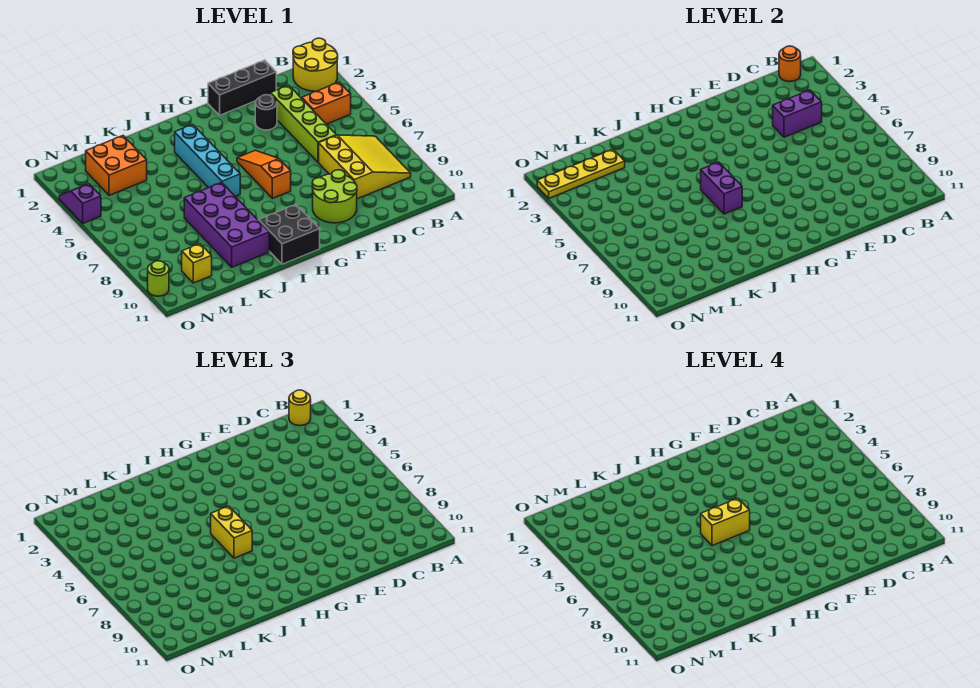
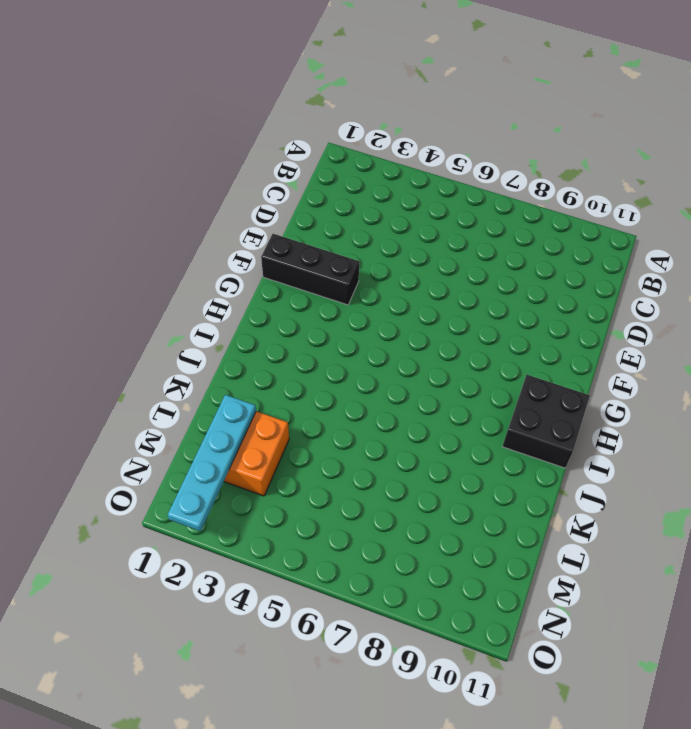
black 1x3 brick [261,234,359,305] -> black 1x3 brick turned to [208,60,276,115]
cyan 1x4 plate [168,395,256,531] -> yellow 1x4 plate [537,149,625,198]
none -> yellow 2x2 round brick [293,38,338,91]
none -> orange 1x2 brick [302,82,351,124]
none -> yellow 3x3 slope [319,135,411,199]

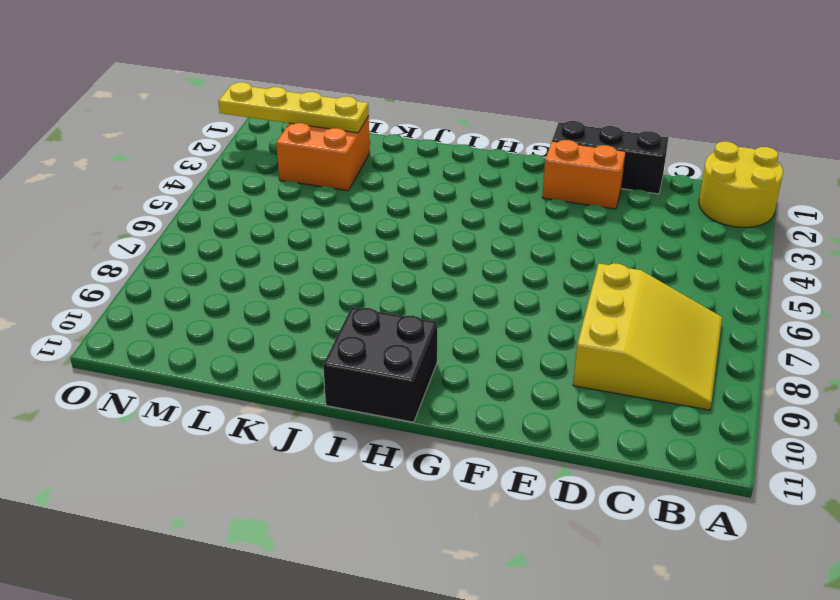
orange 1x2 brick [542,140,626,209] -> orange 1x2 brick moved to [302,82,351,124]
none -> lime 1x4 brick [270,85,336,162]
none -> black 1x1 round brick [255,95,277,130]
none -> lime 2x2 round brick [312,170,357,223]

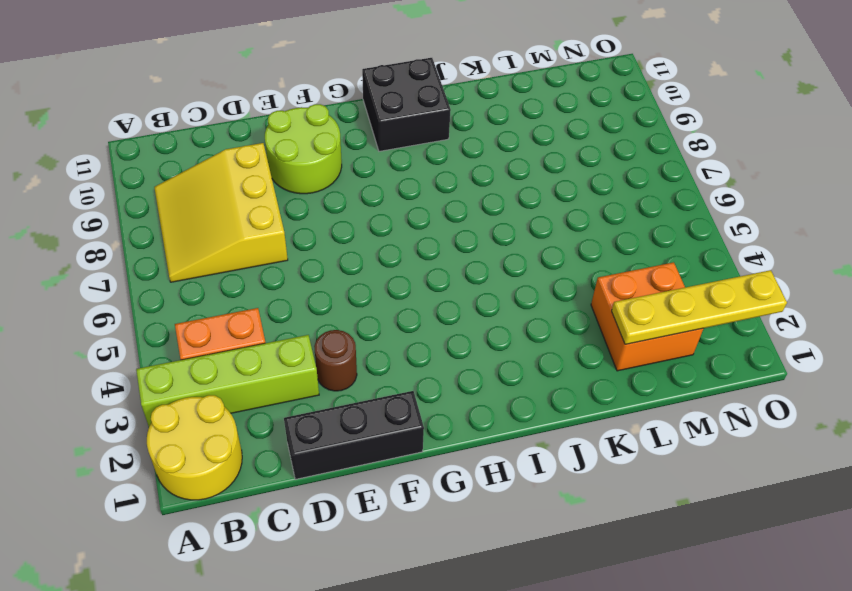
lime 1x4 brick [136,335,319,426] -> lime 1x4 brick turned to [270,85,336,162]
brown 1x1 round brick [314,330,357,391] -> black 1x1 round brick [255,95,277,130]
none -> orange 1x3 slope [237,150,291,198]
none -> cyan 1x4 brick [175,125,240,196]
none -> purple 2x4 brick [184,183,269,267]

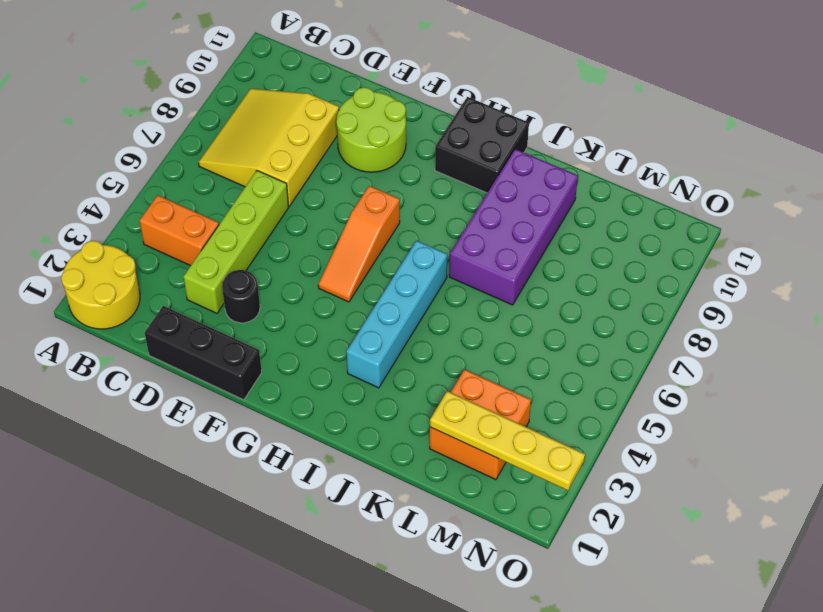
none -> yellow 1x1 brick [182,244,212,283]
none -> purple 1x2 slope [59,184,101,223]
none -> lime 1x1 round brick [148,261,169,296]

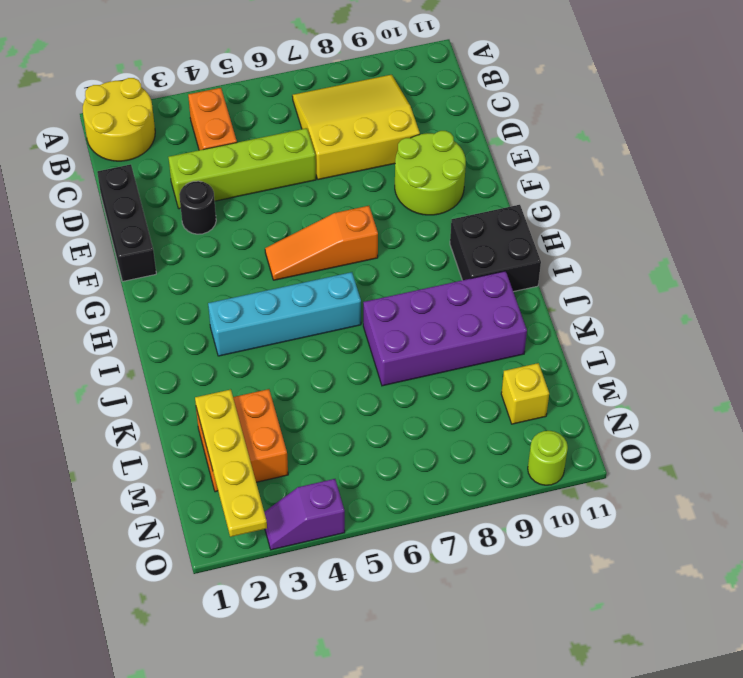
none -> orange 1x1 round brick [779,46,801,82]
none -> purple 1x2 brick [773,90,822,137]
none -> purple 1x2 brick [701,162,742,214]

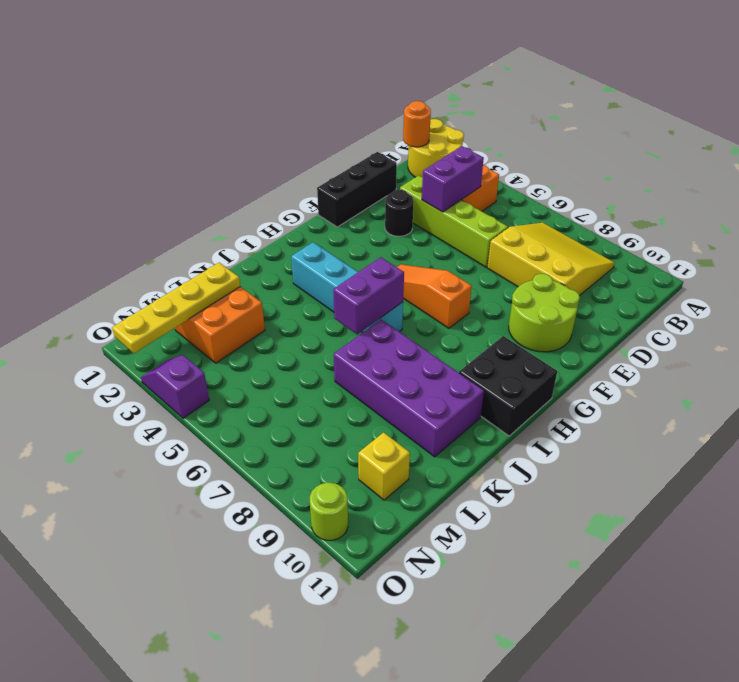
purple 1x2 brick [333,257,404,334] -> purple 1x2 brick turned to [701,162,742,214]
none -> yellow 1x1 round brick [289,390,311,426]
none -> yellow 1x2 brick [211,506,252,558]
none -> yellow 1x2 brick [701,498,750,546]

